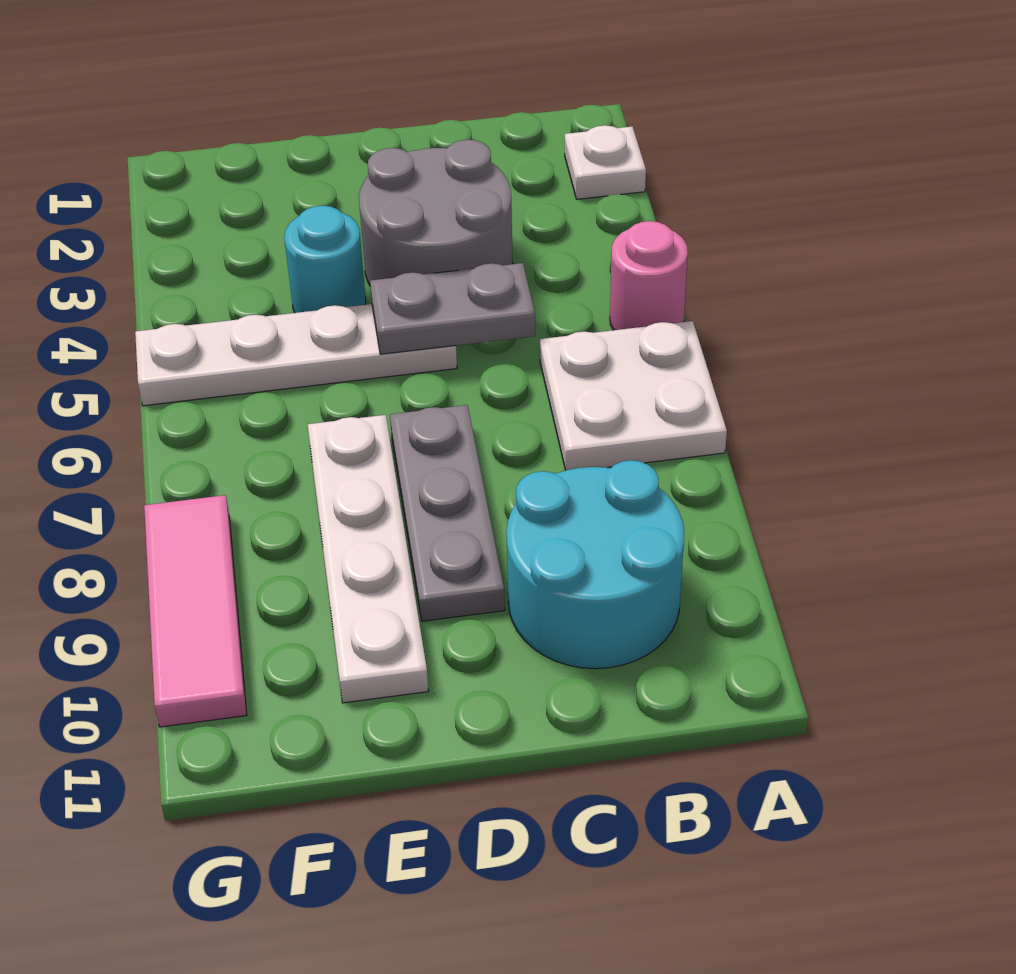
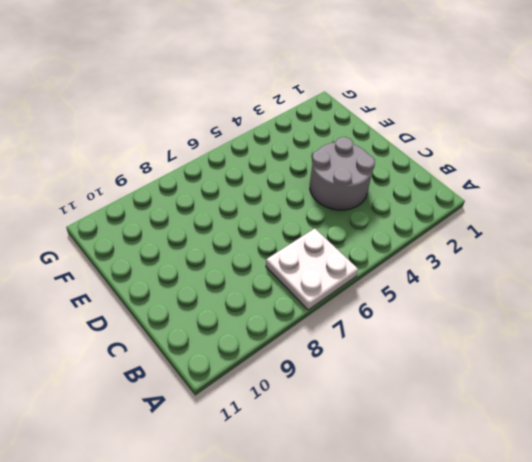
none -> white 1x1 plate [565,125,646,199]
none -> pink 1x1 round brick [610,221,688,330]

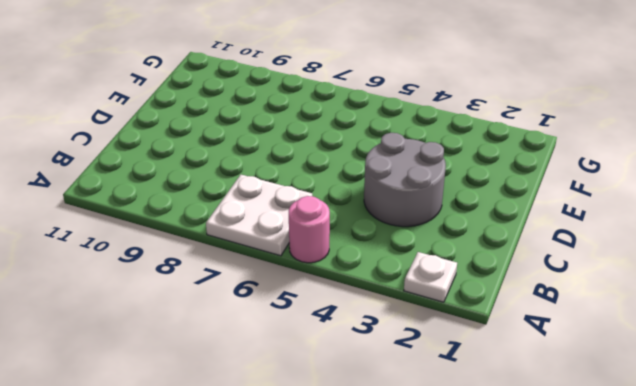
none -> cyan 2x2 round brick [506,460,684,669]
none -> white 1x4 plate [135,304,457,406]

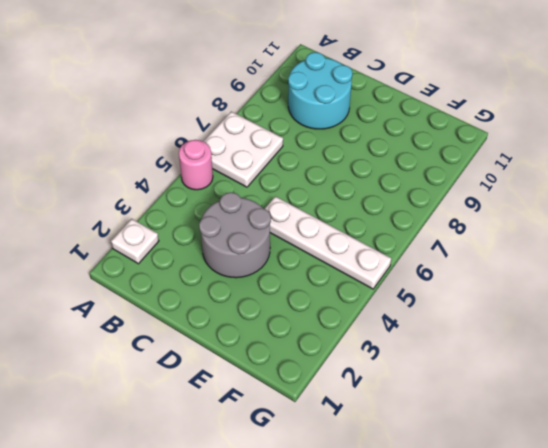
none -> grey 1x3 plate [390,405,505,621]
none -> cyan 1x1 round brick [284,206,366,313]

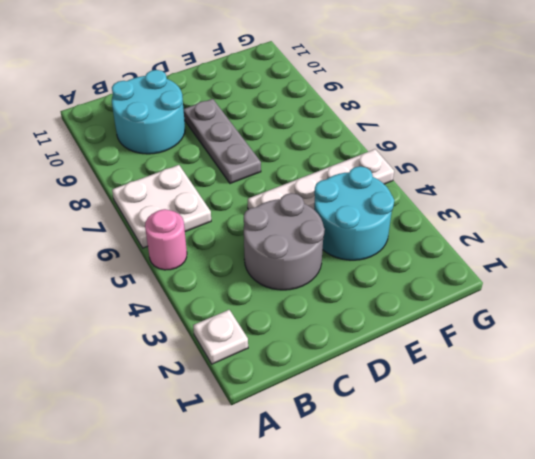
cyan 2x2 round brick [314,166,394,260] -> cyan 1x1 round brick [284,206,366,313]
none -> white 1x4 plate [308,415,428,703]
none -> pink 1x3 tile [144,495,247,727]

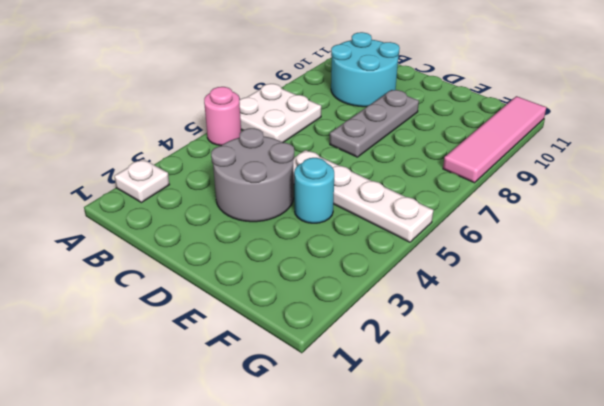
pink 1x4 tile [443,96,546,183] -> pink 1x3 tile [144,495,247,727]
none -> white 1x4 plate [308,415,428,703]
none -> grey 1x2 plate [370,263,535,354]

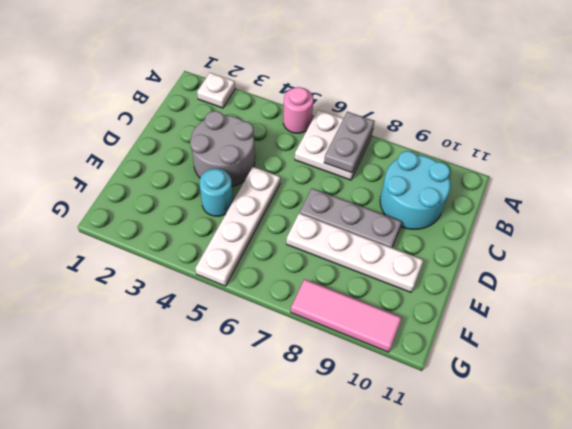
grey 1x2 plate [324,112,375,173] -> grey 1x2 plate moved to [370,263,535,354]

